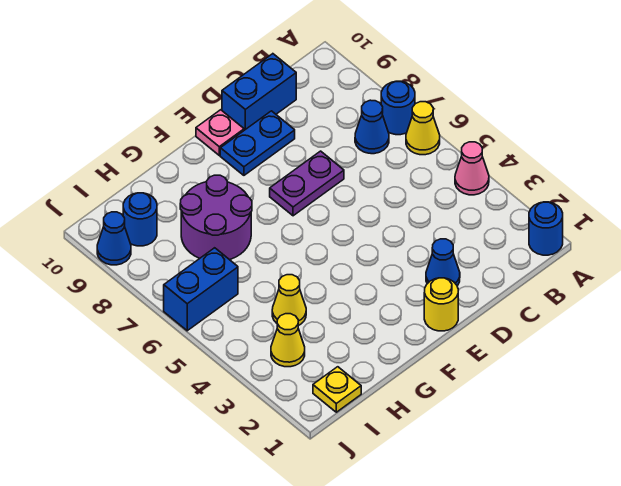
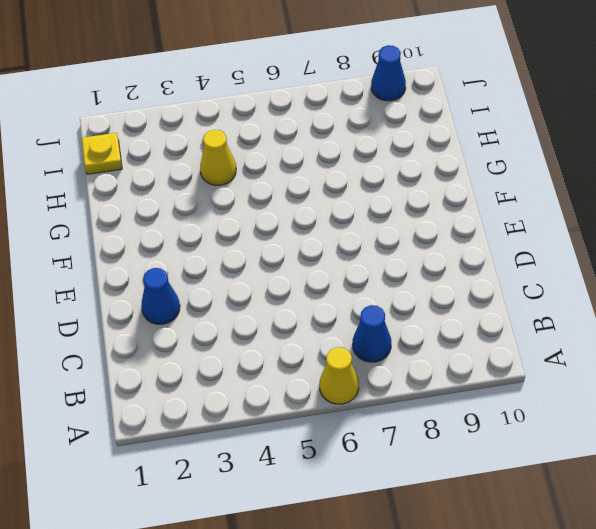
none -> blue 1x1 round brick [529,202,563,255]
none -> pink 1x1 cone [455,142,489,195]
none -> blue 1x1 round brick [381,81,415,135]

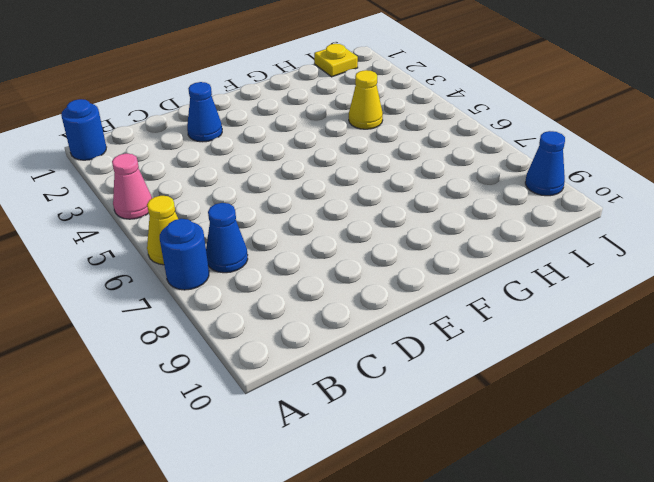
none -> blue 1x2 brick [222,54,296,130]
none -> purple 1x2 plate [270,151,344,216]
none -> blue 1x2 plate [220,111,295,175]

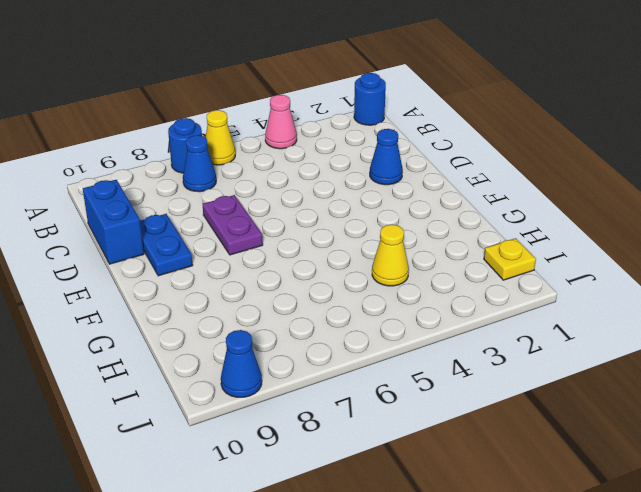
none -> yellow 1x1 round brick [424,278,458,331]
none -> pink 1x1 plate [196,110,244,155]
none -> purple 2x2 round brick [180,175,252,260]

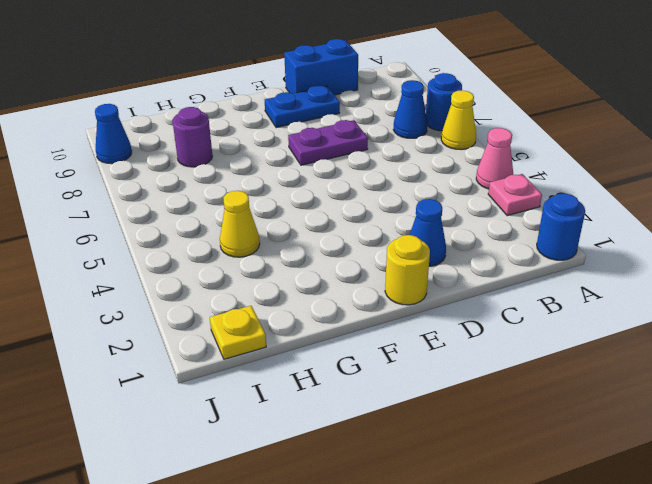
pink 1x1 plate [488,174,542,216] -> pink 1x1 plate moved to [196,110,244,155]
purple 1x1 round brick [173,107,212,167] -> purple 2x2 round brick [180,175,252,260]
none -> yellow 1x1 cone [271,314,305,367]
none -> blue 1x2 brick [164,248,238,331]
none -> blue 1x1 round brick [123,193,157,246]

